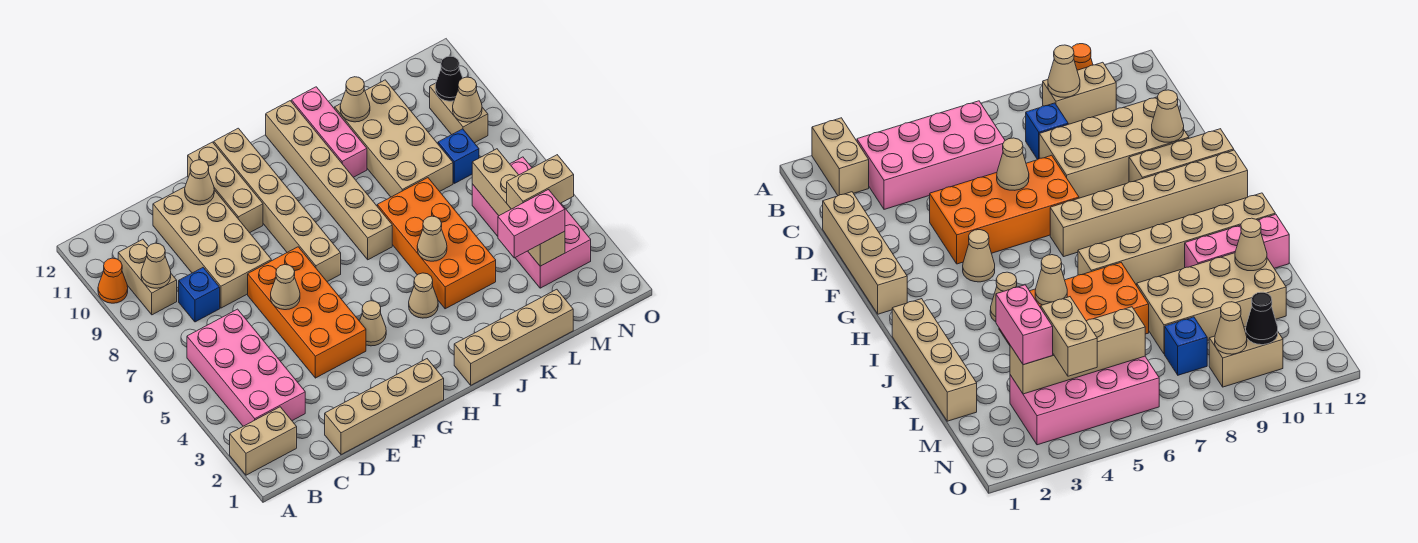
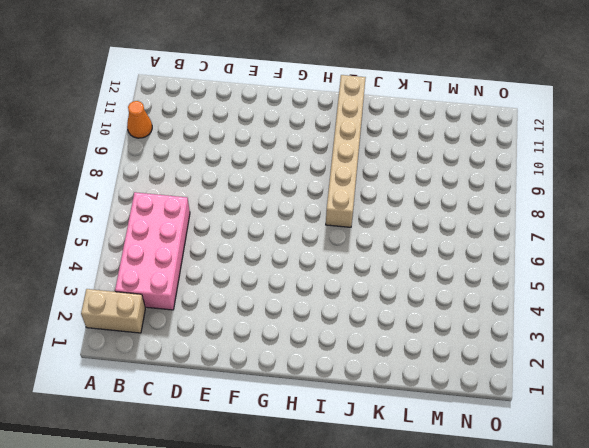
none -> tan 1x2 brick [118,239,177,315]
none -> blue 1x1 brick [179,268,220,322]
none -> tan 1x4 brick [325,359,444,455]
none -> tan 2x4 brick [153,187,271,308]

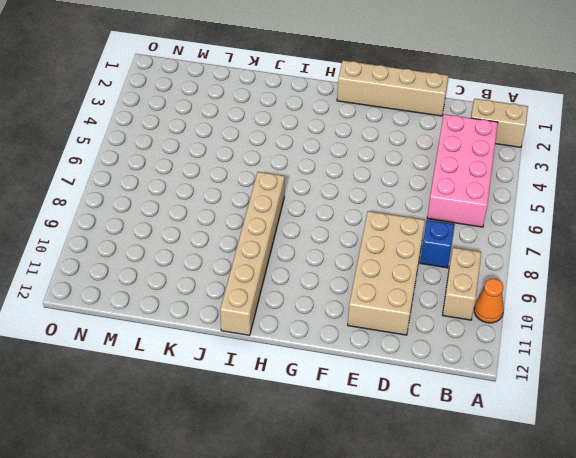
none -> orange 2x4 brick [248,247,366,378]
none -> tan 1x3 brick [188,142,263,233]
none -> tan 1x1 cone [360,301,386,346]
none -> tan 1x6 brick [214,128,341,282]

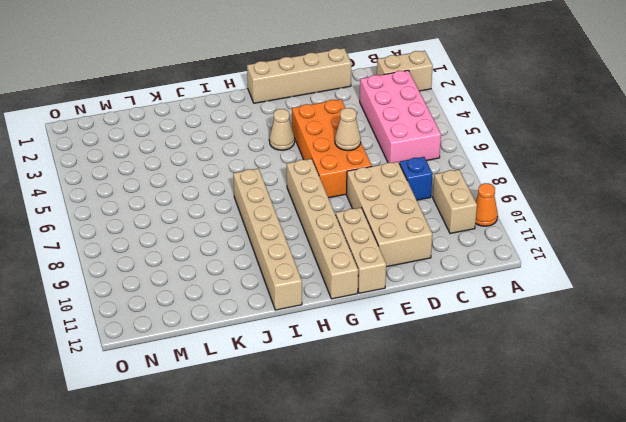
none -> tan 1x4 brick [454,289,573,385]
none -> tan 1x1 cone [409,273,438,318]
none -> orange 2x4 brick [377,178,496,309]
none -> pink 1x3 brick [292,87,367,177]

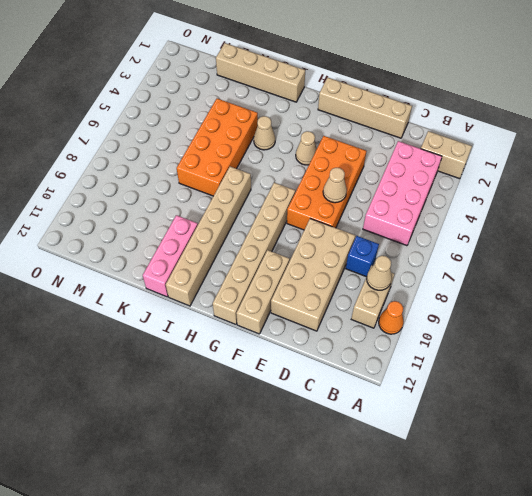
none -> tan 2x4 brick [335,80,453,197]
none -> pink 2x4 brick [472,157,591,288]
none -> blue 1x1 brick [438,129,479,183]
none -> tan 1x2 brick [430,83,488,143]

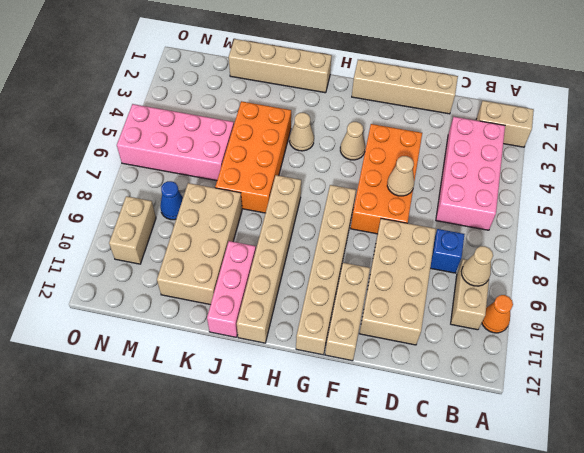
pink 2x4 brick [117,104,234,181] -> pink 2x4 brick turned to [472,157,591,288]
blue 1x1 cone [160,181,183,220] -> blue 1x1 brick [438,129,479,183]
none -> tan 1x1 cone [185,160,214,205]
none -> tan 1x1 cone [417,216,447,261]
none -> tan 1x1 cone [340,77,370,122]
none -> tan 1x4 brick [472,149,565,266]

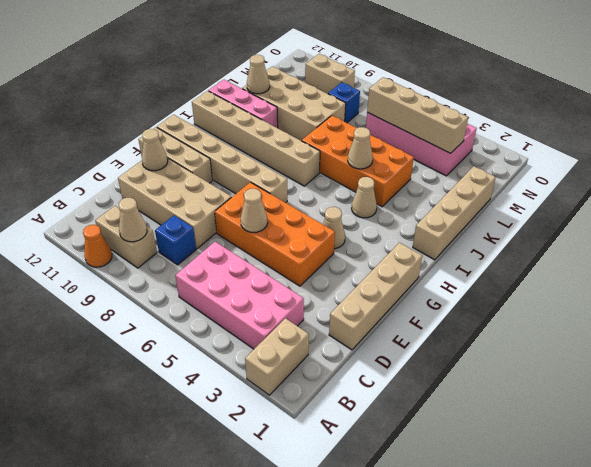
none -> tan 1x1 cone [453,77,482,122]
none -> black 1x1 cone [435,56,463,101]
none -> pink 1x2 brick [498,190,565,258]
none -> tan 1x2 brick [507,155,574,209]

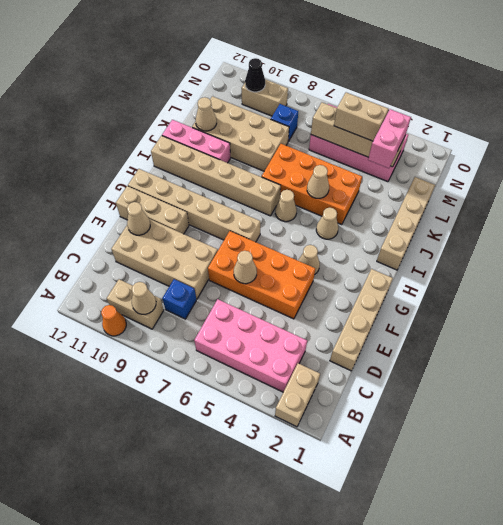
tan 1x1 cone [275,190,297,222] -> tan 1x1 cone moved to [453,77,482,122]
tan 1x2 brick [334,93,388,141] -> tan 1x2 brick turned to [507,155,574,209]

